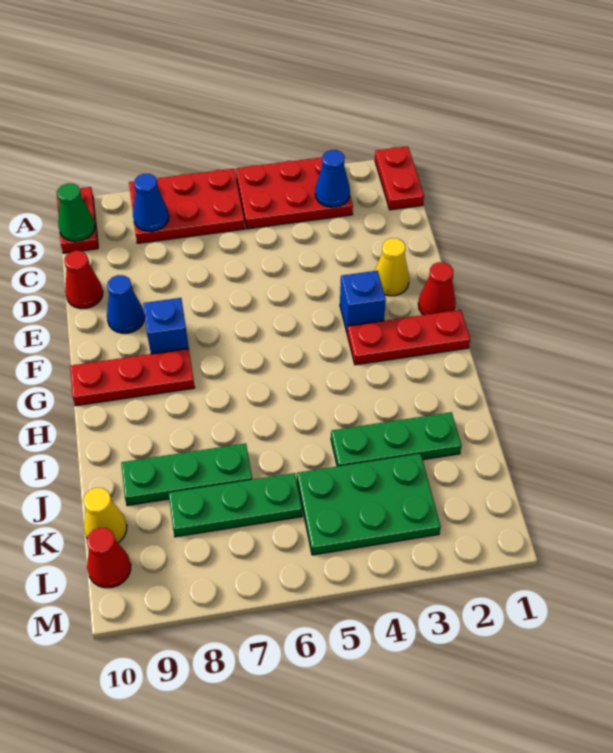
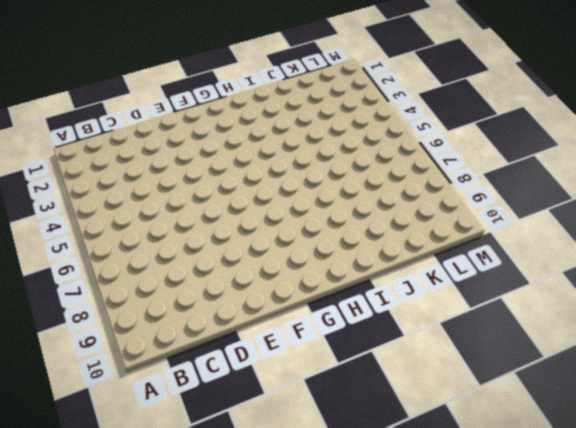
none -> red 1x2 plate [375,146,424,210]
none -> red 2x3 plate [236,157,353,229]
none -> red 2x3 plate [129,169,245,243]

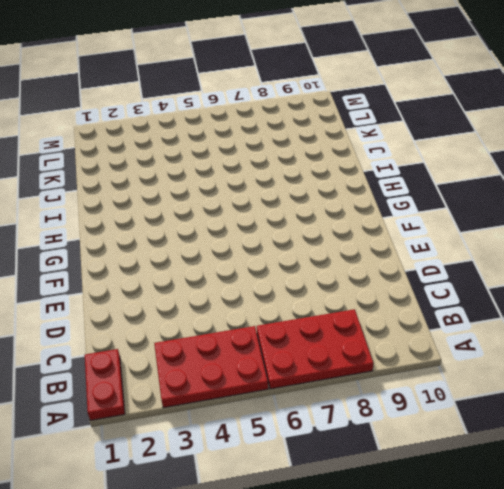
none -> red 1x2 plate [57,187,98,253]
none -> red 1x1 cone [64,251,103,309]
none -> yellow 1x1 cone [375,238,409,296]

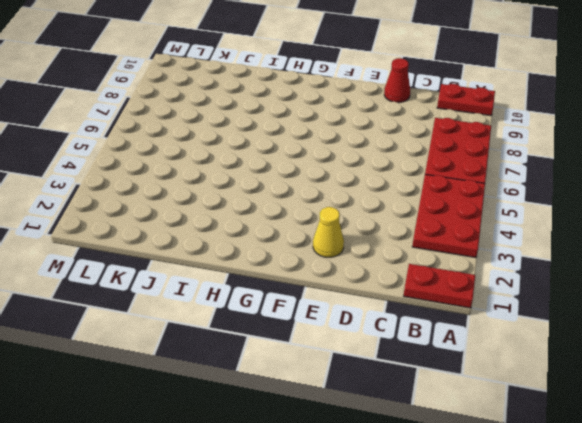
none -> blue 1x1 cone [107,275,145,333]
none -> red 1x1 cone [418,262,456,315]
none -> blue 1x1 brick [340,271,386,332]

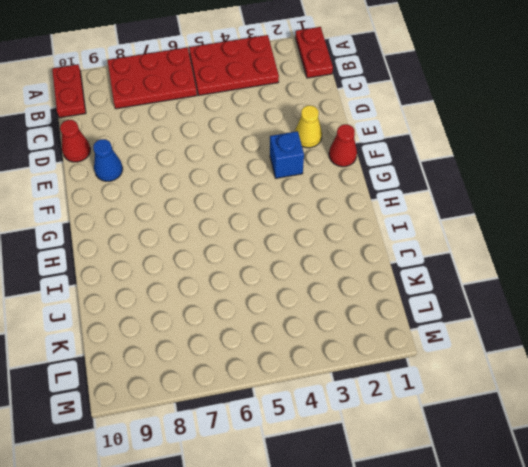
none -> blue 1x1 brick [143,298,189,354]
none -> red 1x3 plate [347,310,470,365]
none -> red 1x3 plate [70,349,195,406]

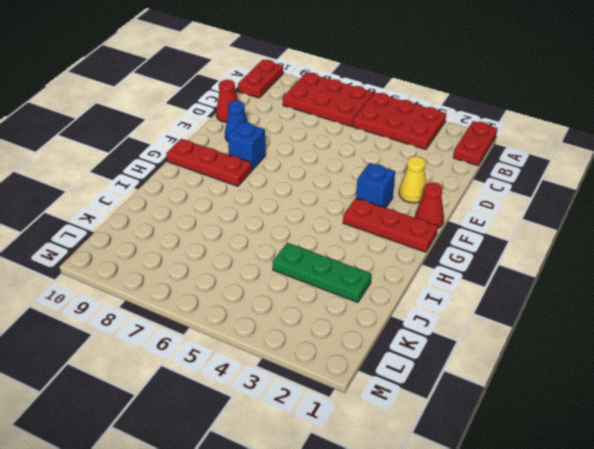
none -> green 1x3 plate [121,443,252,506]
none -> green 2x3 plate [297,454,441,555]
none -> green 1x3 plate [169,473,302,537]

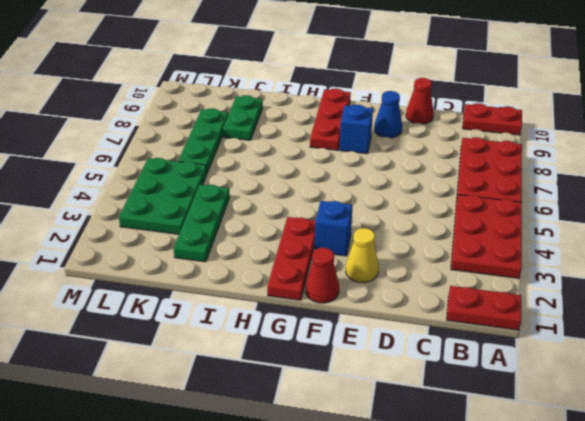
green 1x2 plate [223,95,263,140] -> green 1x3 plate [121,443,252,506]
none -> yellow 1x1 cone [83,488,127,543]
none -> red 1x1 cone [87,527,131,588]
none -> blue 1x1 cone [315,150,350,207]

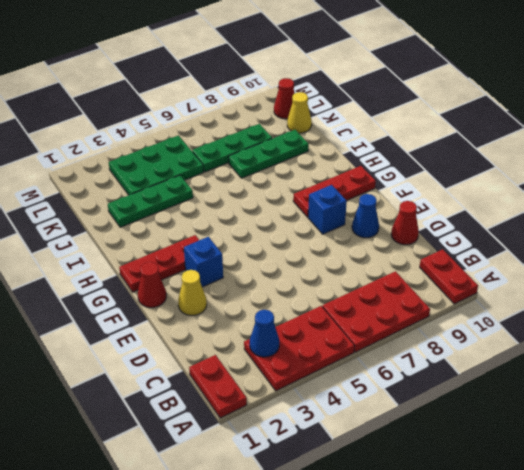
none -> blue 1x1 cone [133,174,169,231]
none -> green 1x1 cone [57,183,95,241]

